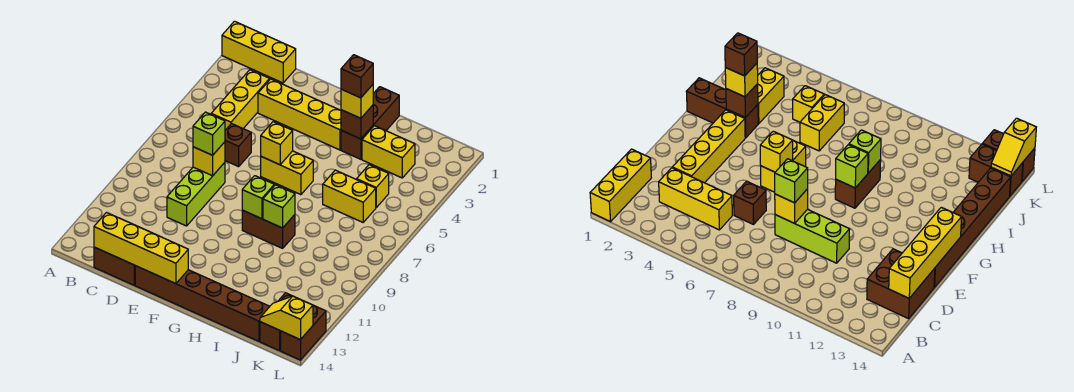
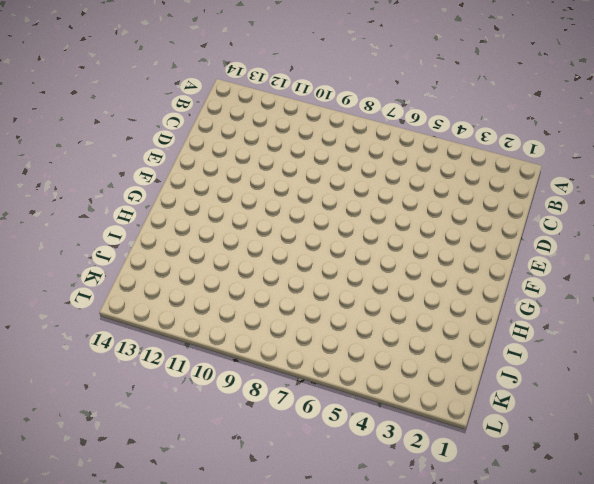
none -> yellow 1x3 brick [222,21,296,83]
none -> yellow 1x3 brick [211,70,270,130]
none -> brown 2x2 brick [94,247,135,285]

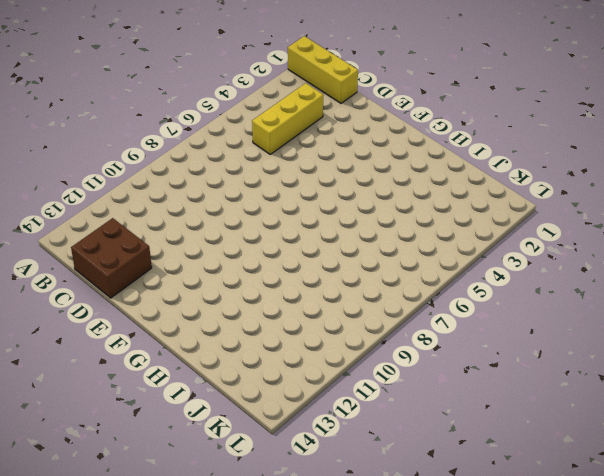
none -> yellow 1x4 brick [258,79,341,150]
none -> brown 1x1 brick [225,124,251,167]
none -> lime 1x3 brick [167,163,225,226]

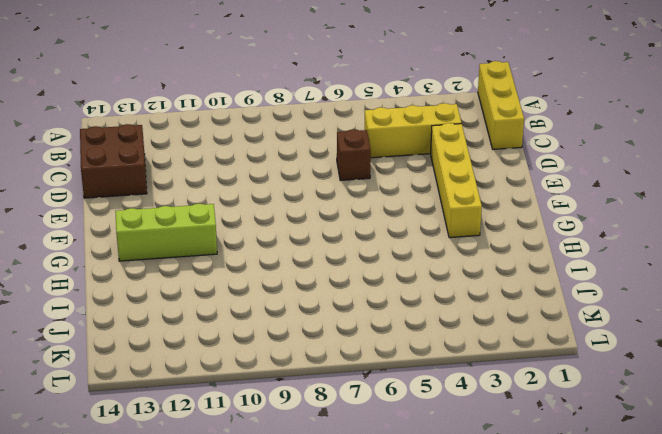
lime 1x3 brick [115,204,217,261] -> lime 1x3 brick moved to [167,163,225,226]
none -> brown 1x6 brick [135,266,270,341]
none -> yellow 1x2 brick [261,151,313,195]
none -> brown 1x2 brick [242,210,295,248]

